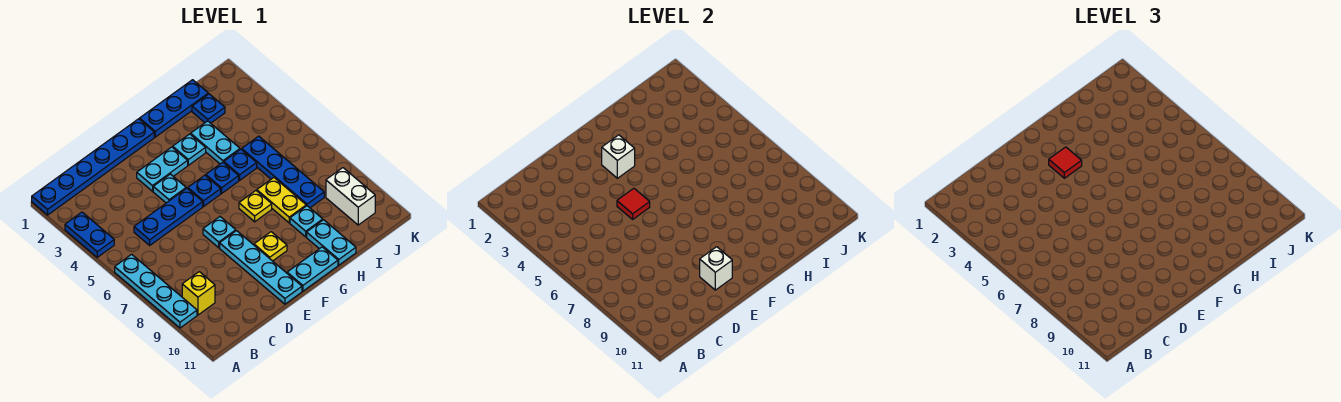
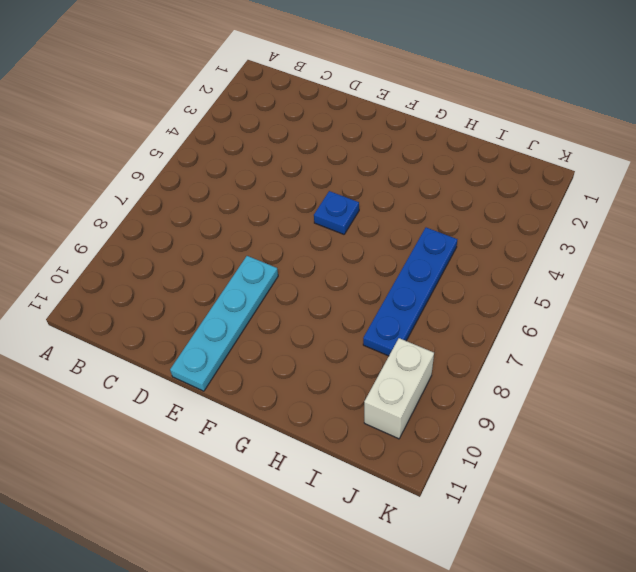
none -> blue 1x6 plate [32,119,154,215]
none -> blue 1x2 plate [65,212,114,257]
none -> cyan 1x4 plate [115,254,197,328]

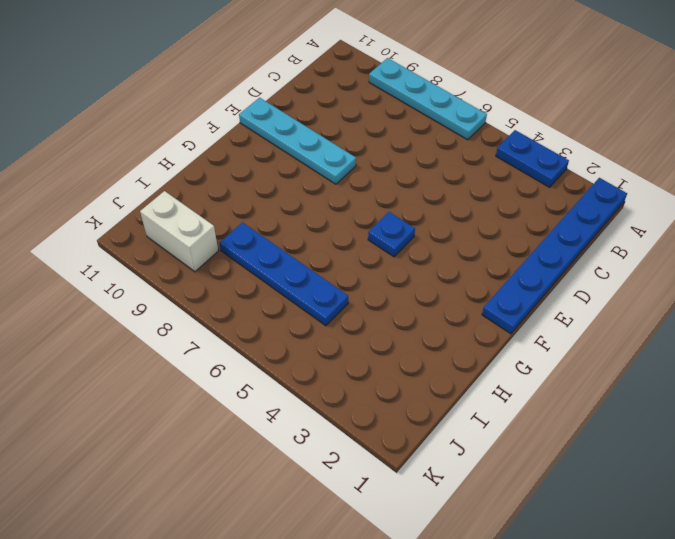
none -> yellow 1x1 brick [182,272,215,315]
none -> blue 1x3 plate [134,188,203,245]
none -> cyan 1x2 plate [137,147,188,191]

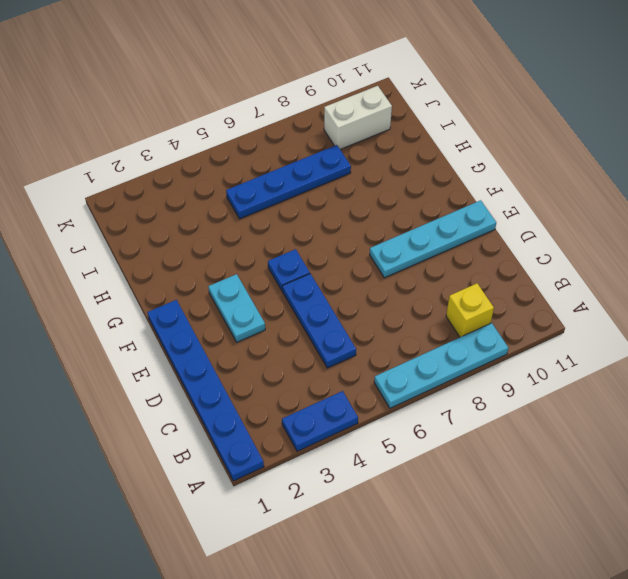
none -> cyan 1x1 plate [153,174,186,203]
none -> cyan 1x1 plate [203,217,236,248]
none -> yellow 1x1 plate [254,232,287,261]

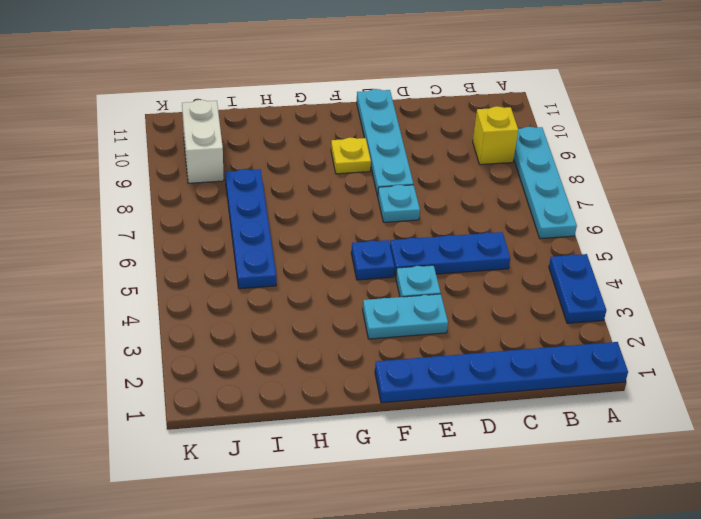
none -> cyan 1x2 plate [287,247,338,291]
none -> blue 1x3 plate [140,80,208,137]
none -> cyan 1x1 plate [173,134,206,165]

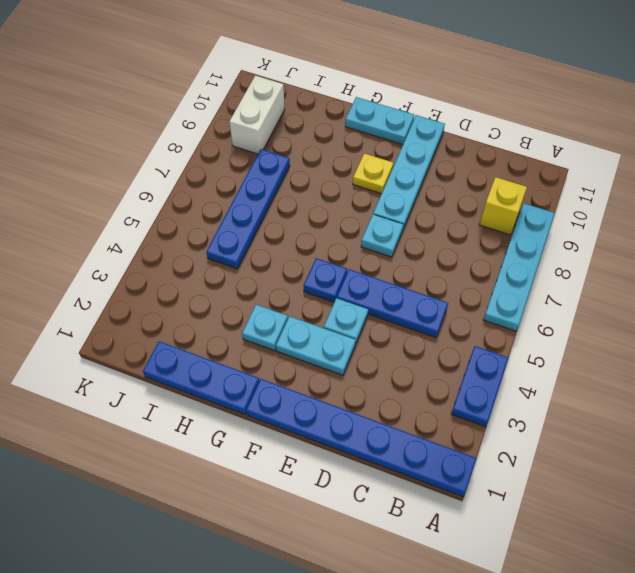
none -> blue 1x1 plate [206,162,239,193]
none -> yellow 1x1 plate [239,191,272,222]
none -> cyan 1x2 plate [191,121,240,164]

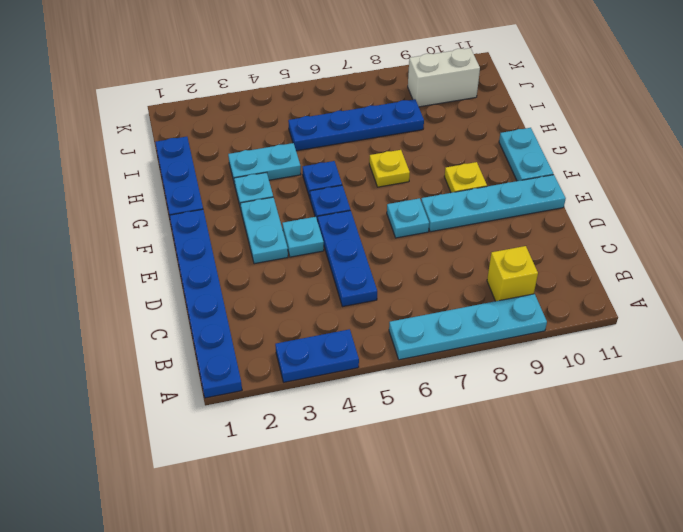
none -> blue 1x1 plate [224,149,257,180]
none -> yellow 1x2 plate [257,178,306,223]
none -> cyan 1x1 plate [290,206,323,237]

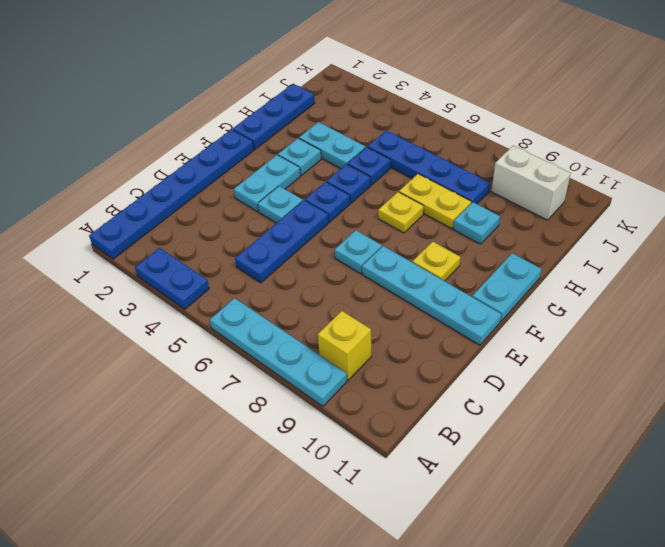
none -> cyan 1x2 plate [307,220,356,265]
none -> blue 1x1 plate [192,94,225,123]
none -> red 1x1 tile [617,188,650,219]

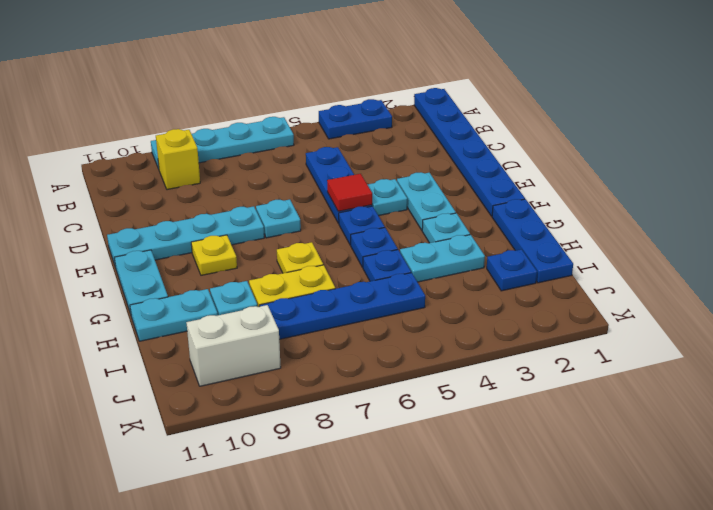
none -> white 1x1 brick [700,247,732,290]
none -> white 1x1 brick [602,135,635,178]
none -> red 1x1 tile [1049,147,1082,178]

